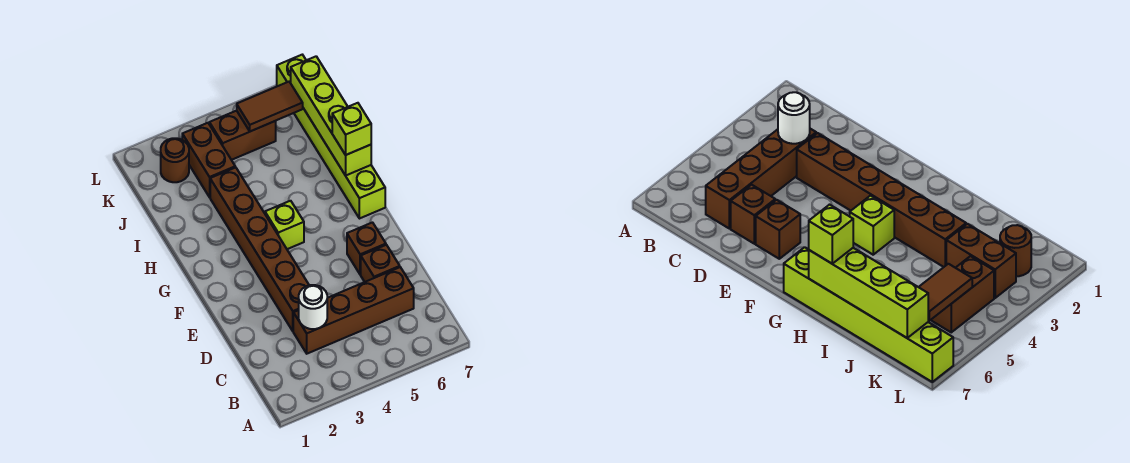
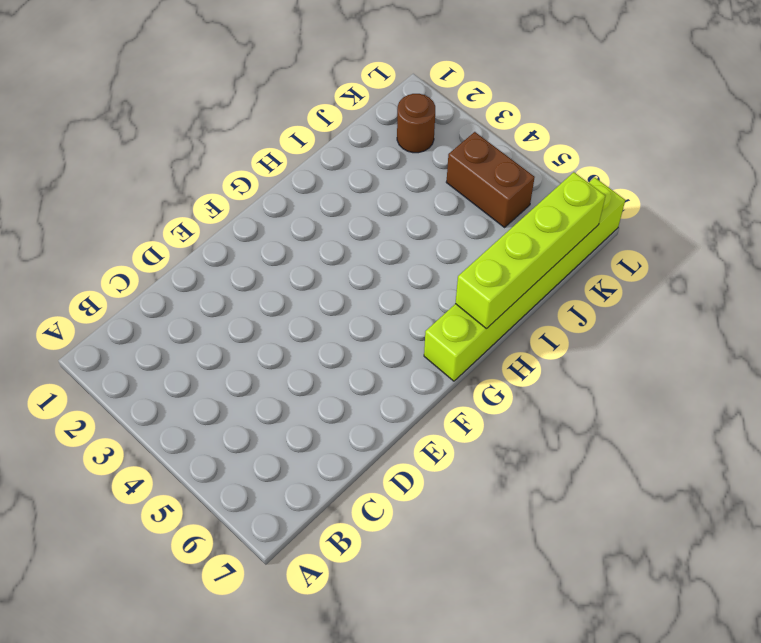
none -> brown 1x4 brick [293,267,414,354]
none -> brown 1x6 brick [210,167,309,331]
none -> brown 1x1 brick [361,245,400,282]

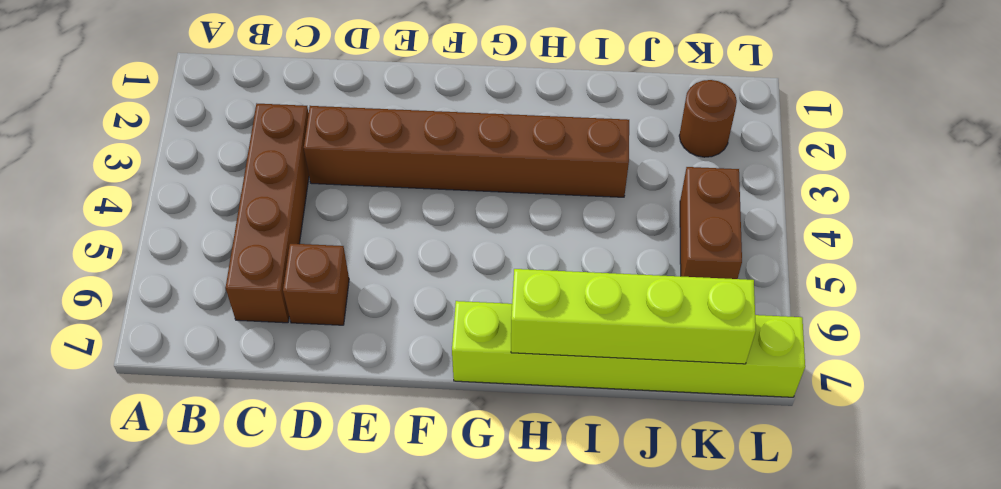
none -> brown 1x1 brick [347,223,386,275]
none -> lime 1x1 brick [265,201,304,249]
none -> brown 1x2 brick [182,123,235,197]

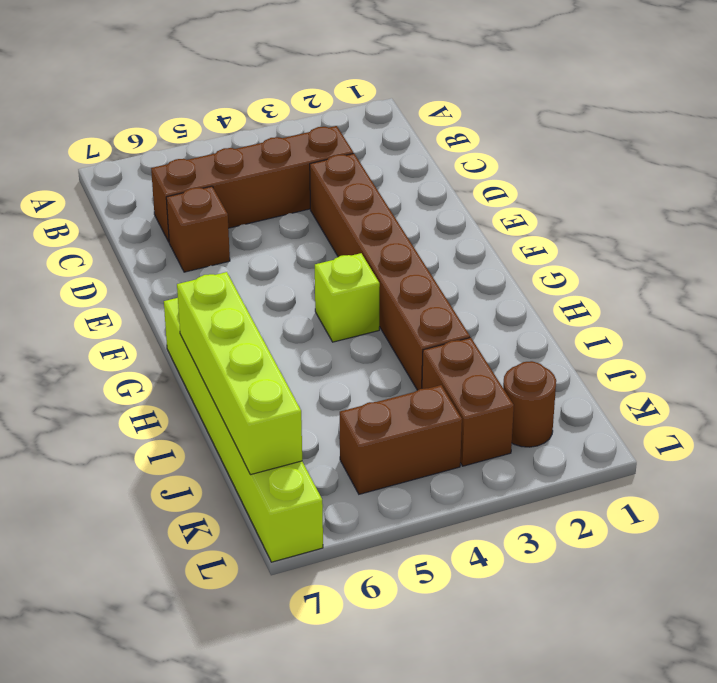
none -> brown 1x1 brick [347,223,386,275]
none -> white 1x1 round brick [299,285,327,329]
none -> brown 1x2 tile [237,82,303,131]

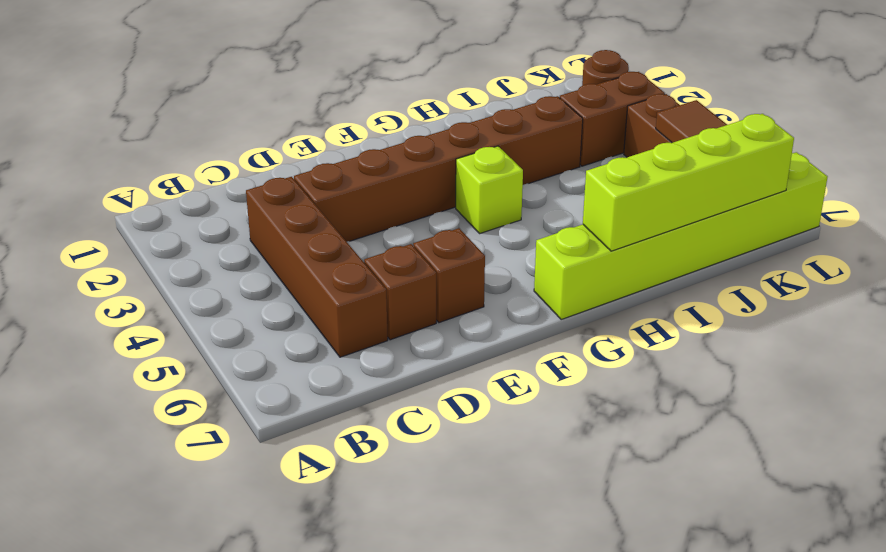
none -> white 1x1 round brick [299,285,327,329]
none -> lime 1x1 brick [332,103,371,155]

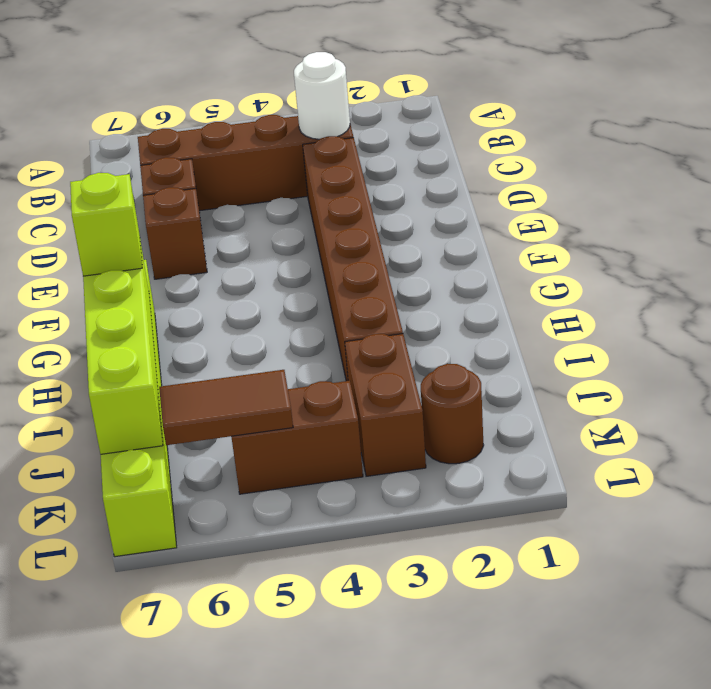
none -> lime 1x1 brick [265,201,304,249]

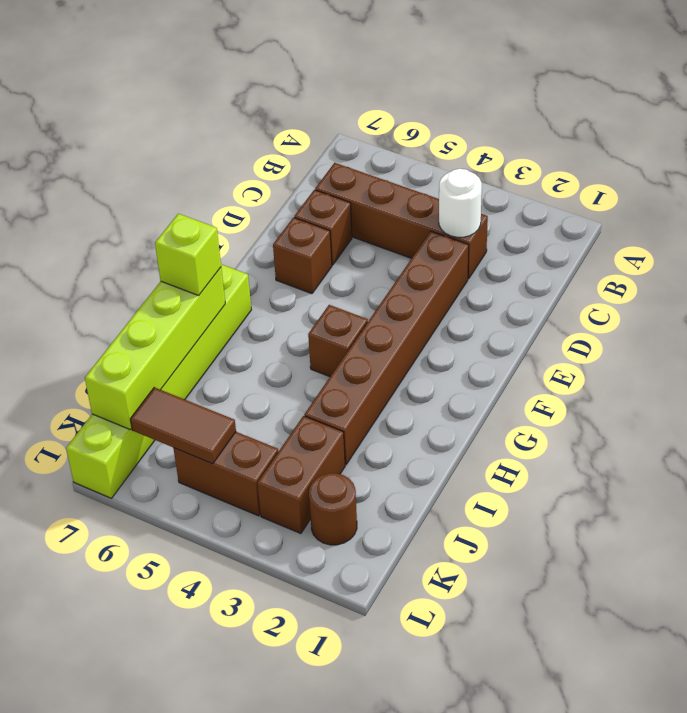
brown 1x1 brick [308,305,368,377] -> lime 1x1 brick [265,201,304,249]

